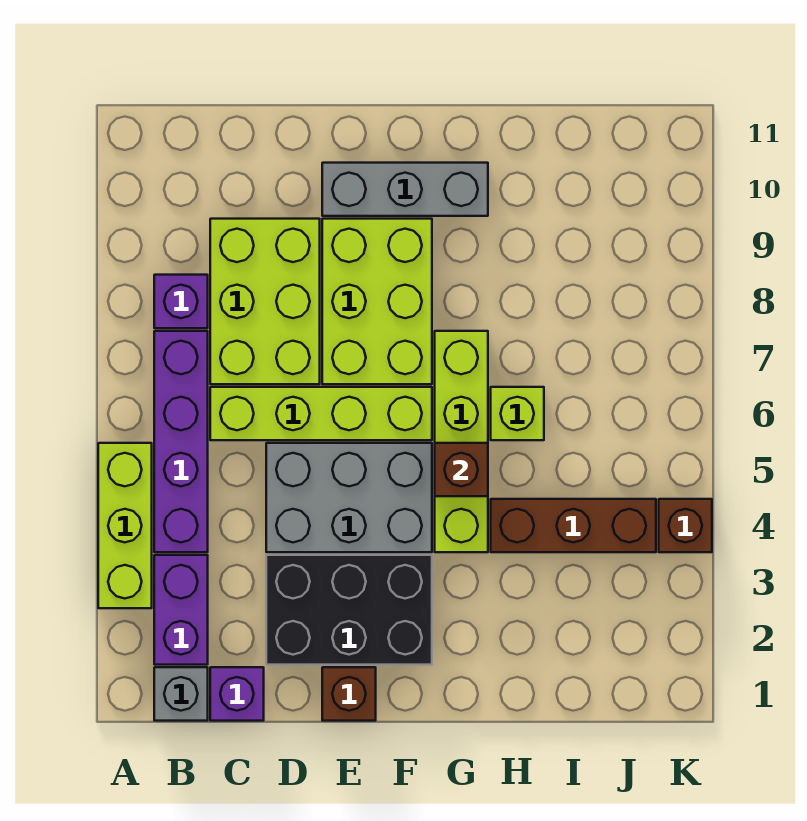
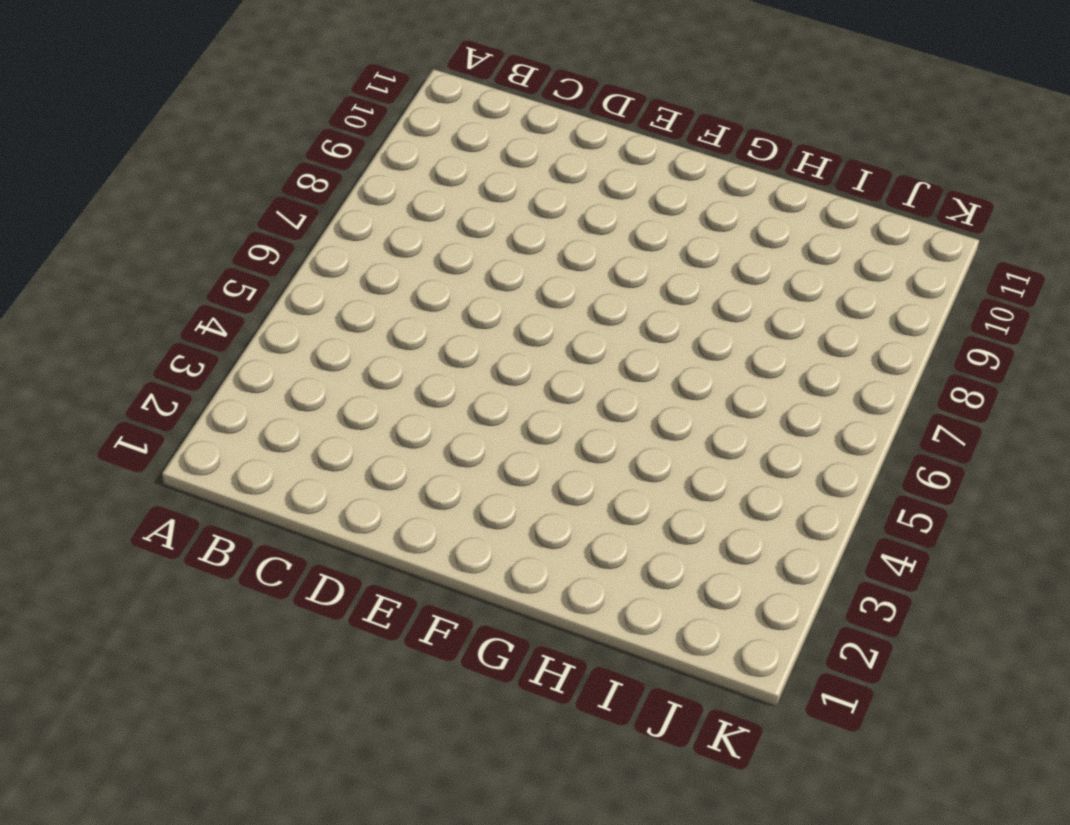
none -> lime 1x3 brick [98,443,152,608]
none -> grey 1x1 brick [154,667,208,721]
none -> purple 1x2 brick [154,555,208,665]

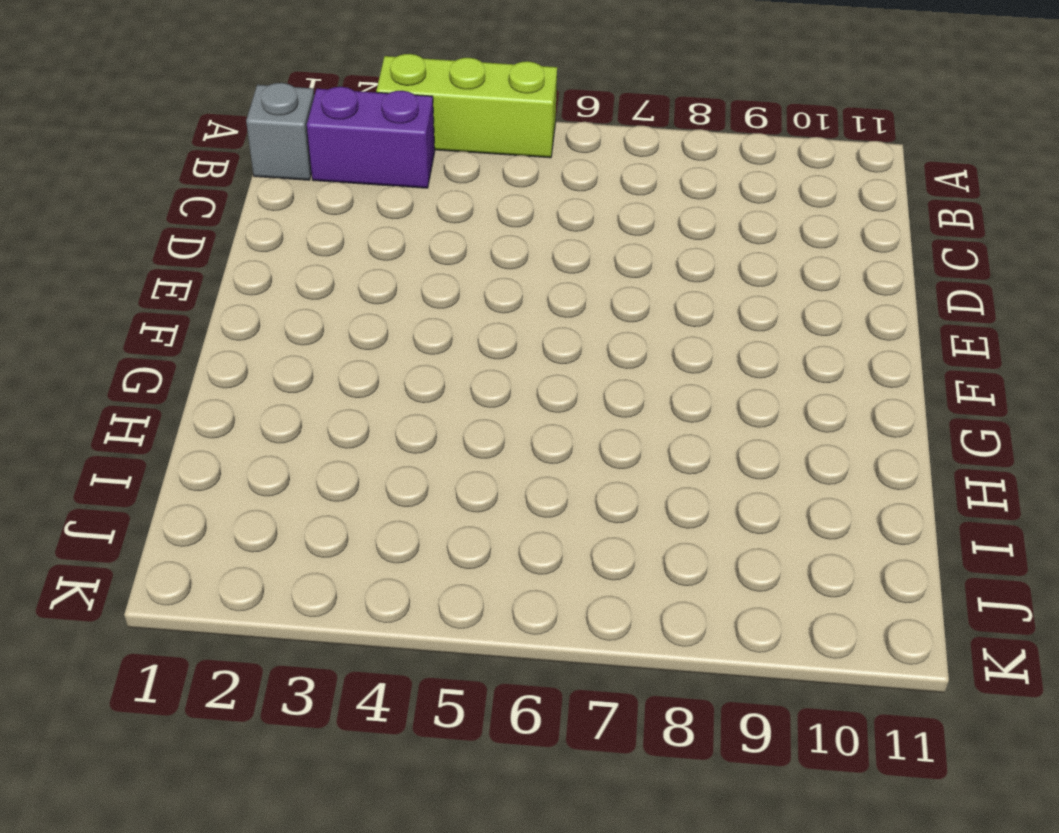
none -> purple 1x4 brick [154,331,208,552]
none -> purple 1x1 brick [154,275,208,328]
none -> purple 1x1 brick [210,667,264,721]

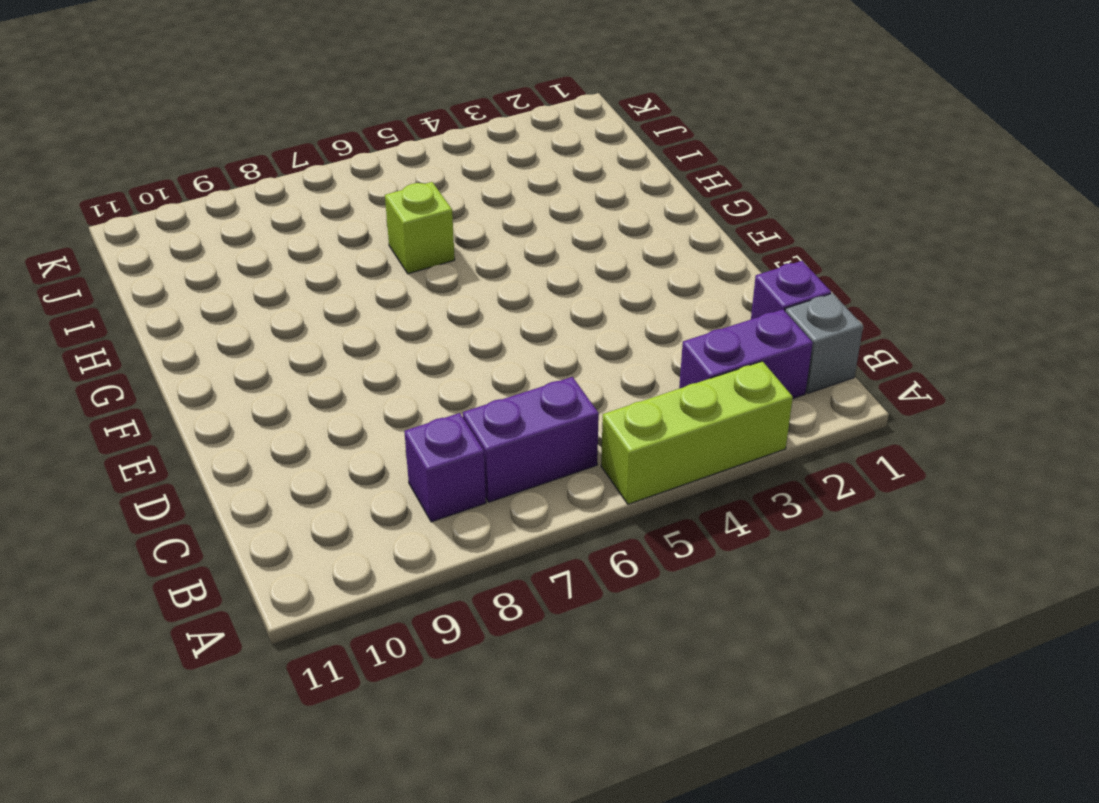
purple 1x2 brick [463,377,599,502] -> purple 1x4 brick [154,331,208,552]
none -> lime 1x4 brick [210,387,432,440]
none -> lime 2x3 brick [210,219,320,384]
none -> black 2x3 brick [266,555,432,665]

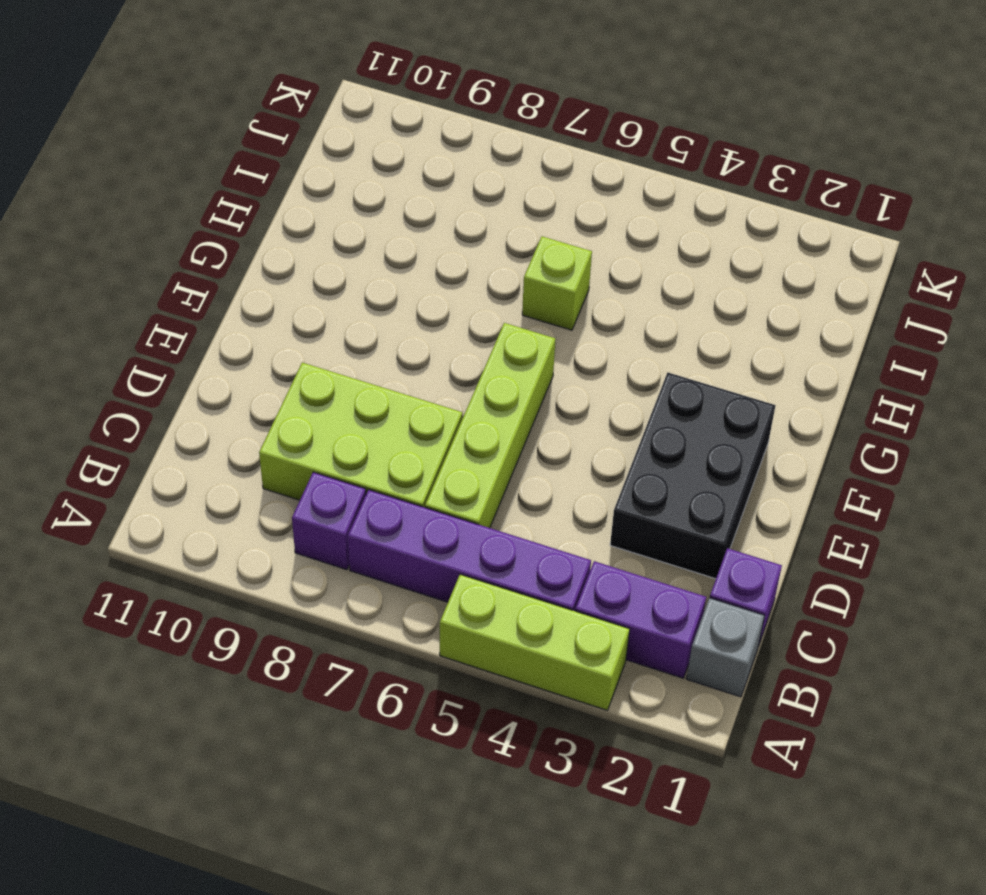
none -> grey 2x3 brick [266,443,432,552]
none -> brown 1x1 brick [322,667,376,721]
none -> lime 2x3 brick [322,219,432,384]

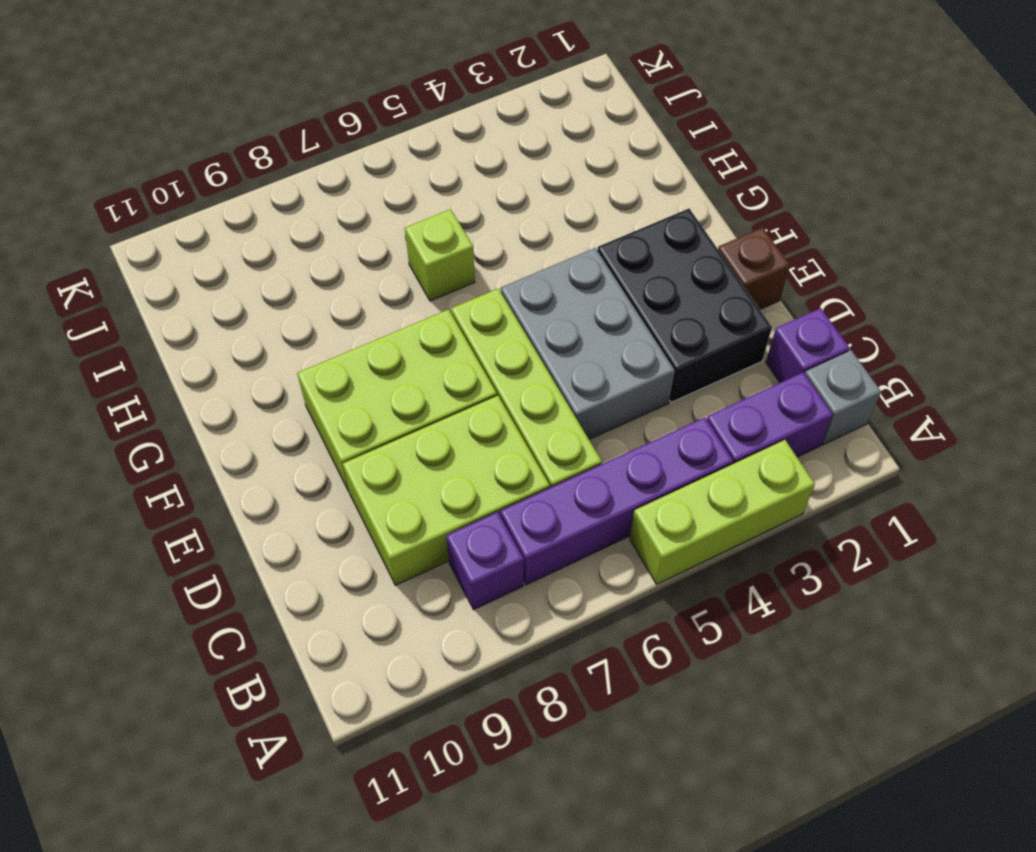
none -> grey 1x3 brick [322,163,488,216]
none -> lime 1x4 brick [435,331,488,552]
none -> brown 1x3 brick [491,499,656,552]

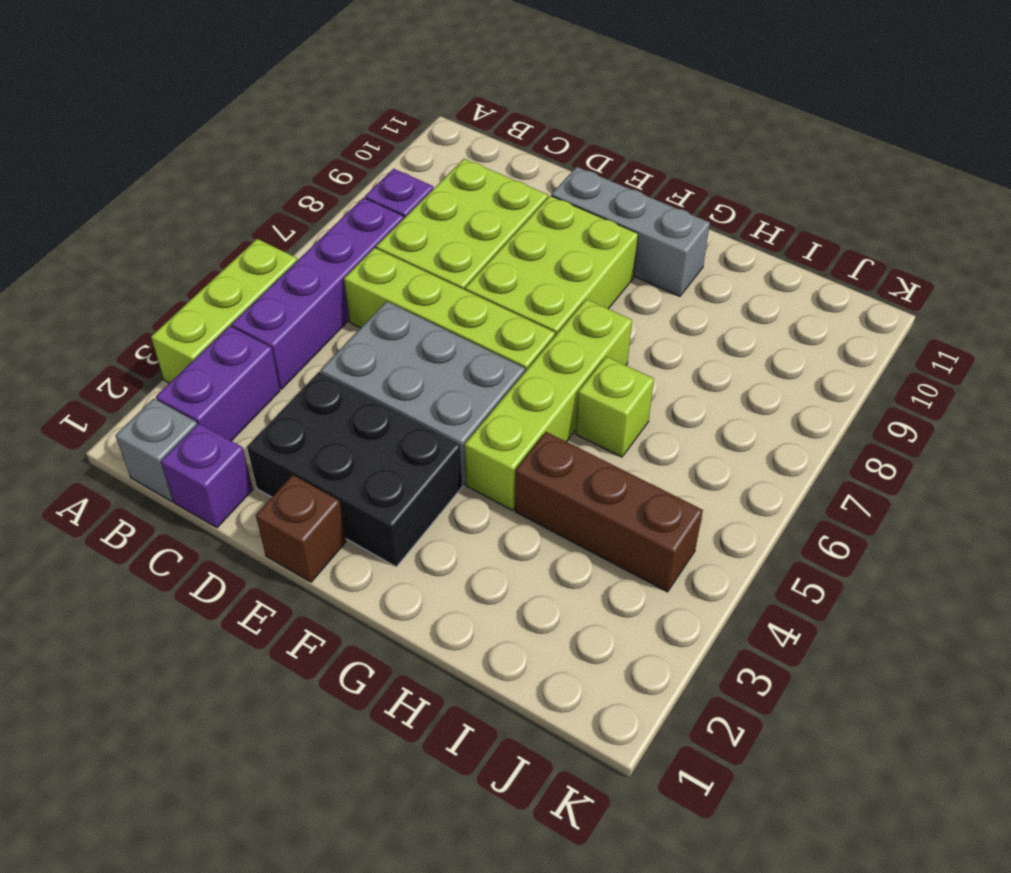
none -> brown 1x1 brick [659,499,712,552]
none -> brown 1x1 brick [435,443,488,496]

